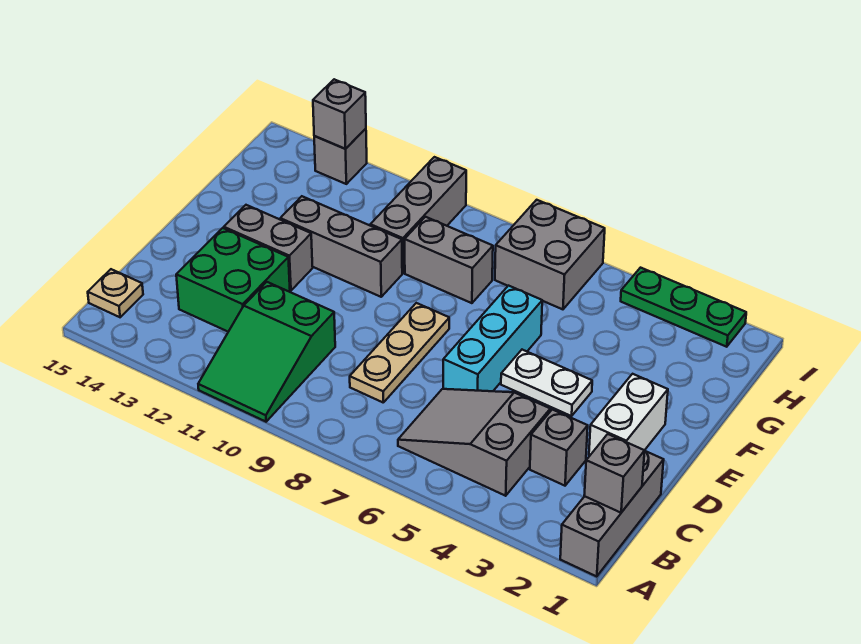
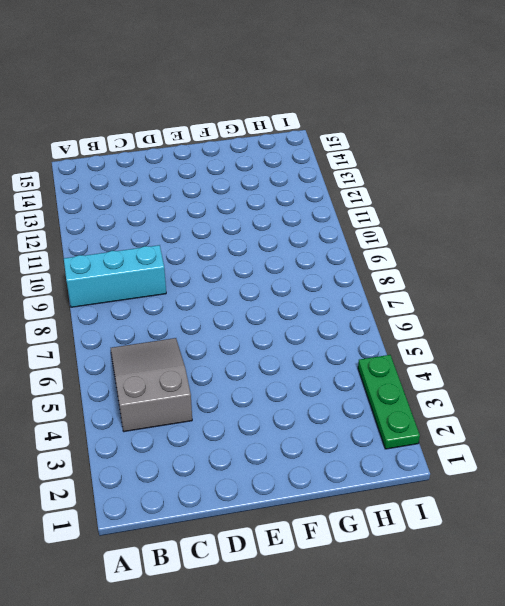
cyan 1x3 brick [64,245,166,307] -> cyan 1x3 brick moved to [443,286,542,391]
none -> grey 1x3 brick [560,451,664,576]
none -> green 2x3 slope [198,282,335,422]
none -> tan 1x1 plate [88,269,143,317]

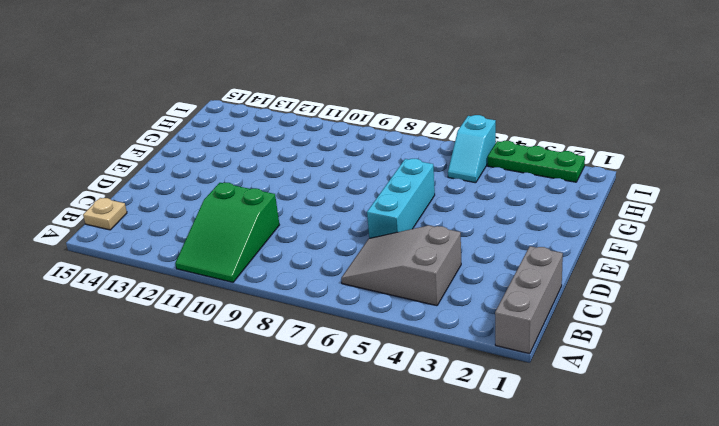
cyan 1x2 slope [448,115,496,183] -> none
none -> grey 1x1 brick [530,410,588,486]
none -> tan 1x3 plate [350,303,449,402]
none -> green 2x2 brick [176,228,290,332]

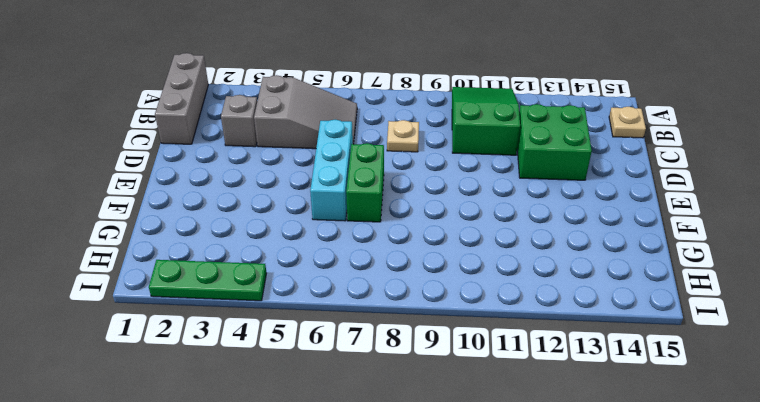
tan 1x1 plate [387,120,419,152] -> tan 1x3 plate [350,303,449,402]
green 1x2 brick [346,143,384,222] -> none
none -> white 1x2 brick [589,374,668,456]
none -> white 1x2 plate [501,350,592,416]
none -> grey 1x2 brick [224,205,313,291]

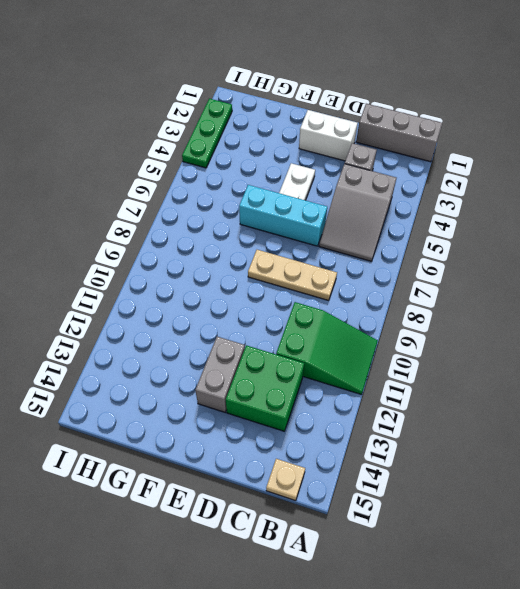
none -> grey 1x3 brick [280,196,402,297]
none -> grey 1x2 brick [405,217,493,303]
none -> grey 1x3 brick [370,157,466,273]

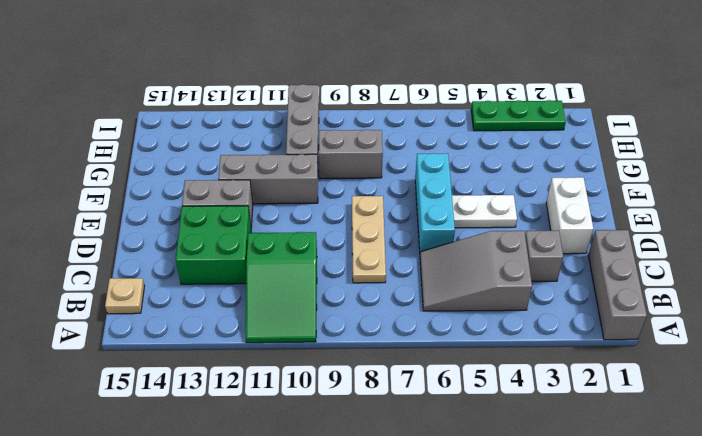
none -> grey 2x2 brick [495,200,605,309]
none -> grey 1x1 brick [314,129,367,184]
none -> grey 1x1 brick [584,434,645,513]

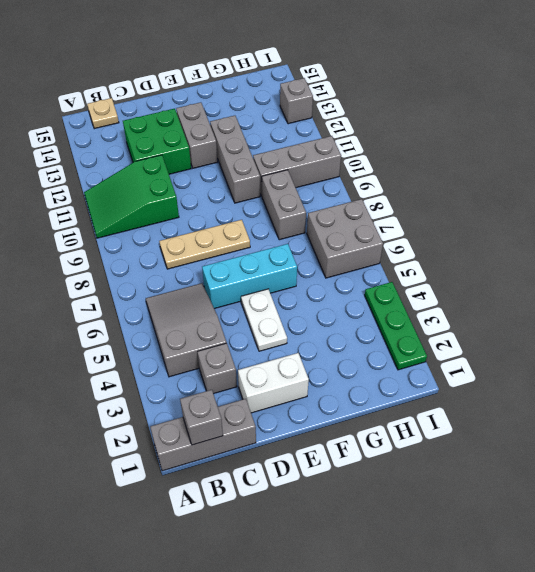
none -> grey 1x1 brick [313,79,366,149]

